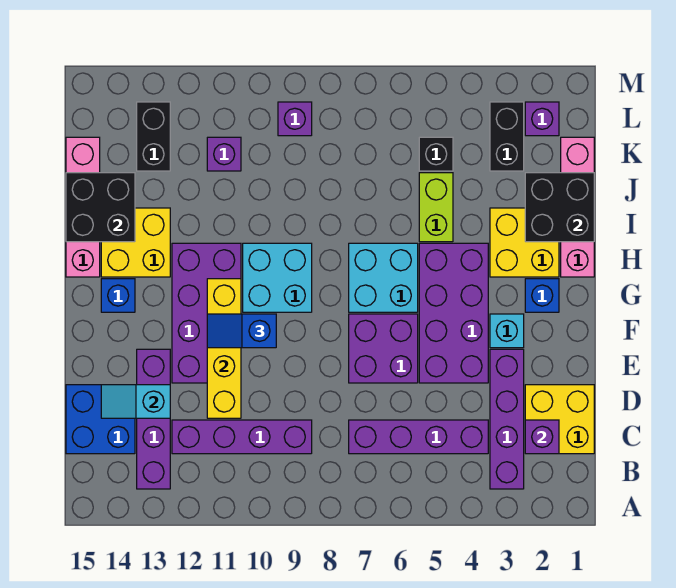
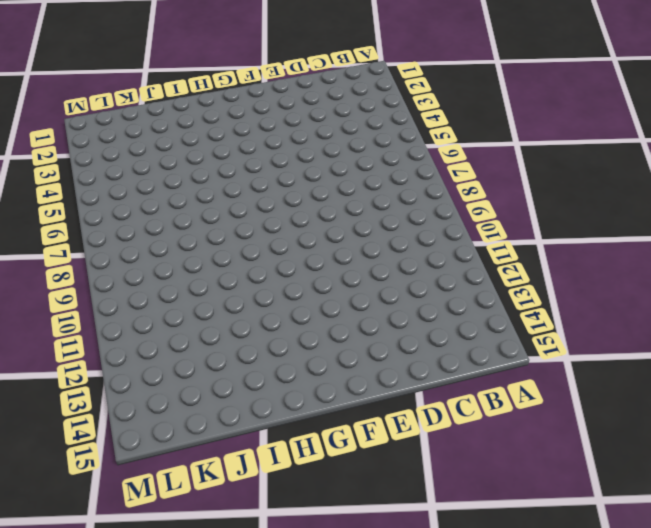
none -> purple 1x4 brick [490,349,524,489]
none -> purple 1x4 brick [137,349,170,489]
none -> yellow 2x2 brick [525,385,594,454]
none -> purple 1x4 brick [349,420,488,454]

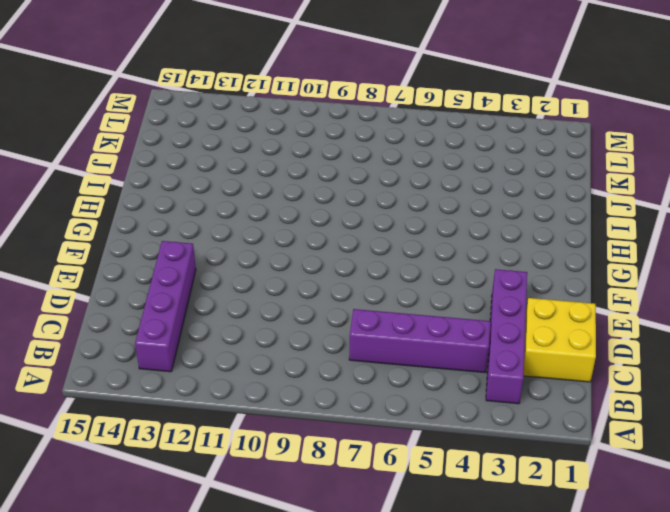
none -> purple 1x4 brick [172,420,312,454]
none -> blue 2x2 brick [66,385,135,454]
none -> purple 2x4 brick [419,243,488,383]
none -> purple 2x2 brick [349,314,418,383]

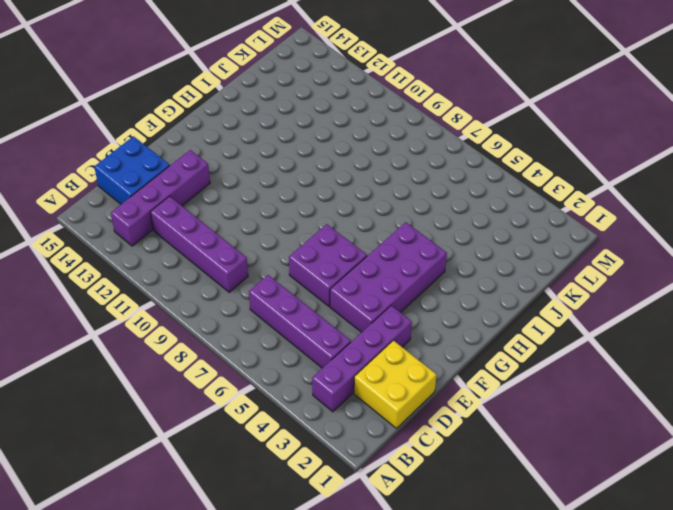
none -> purple 2x4 brick [172,243,241,383]
none -> cyan 1x1 brick [490,314,524,348]
none -> blue 1x1 brick [525,279,559,312]
none -> cyan 2x2 brick [349,243,418,312]

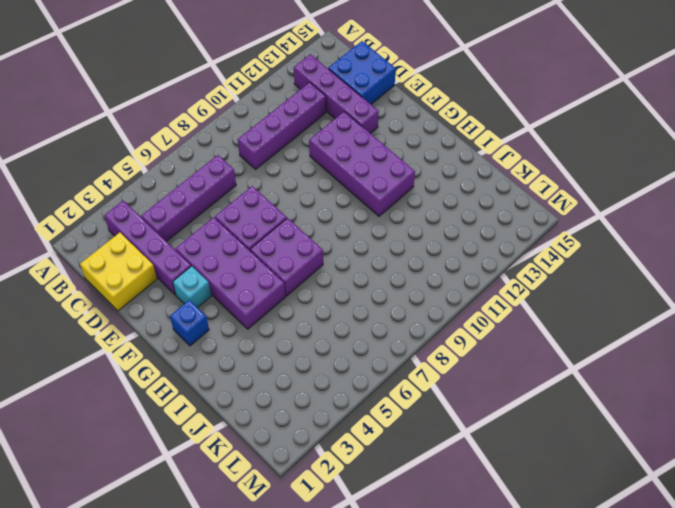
purple 2x2 brick [250,218,323,296] -> cyan 2x2 brick [349,243,418,312]
none -> cyan 2x2 brick [243,243,312,312]
none -> blue 1x1 brick [101,279,135,312]
none -> pink 1x4 brick [561,137,594,277]
none -> yellow 2x2 brick [490,208,559,277]

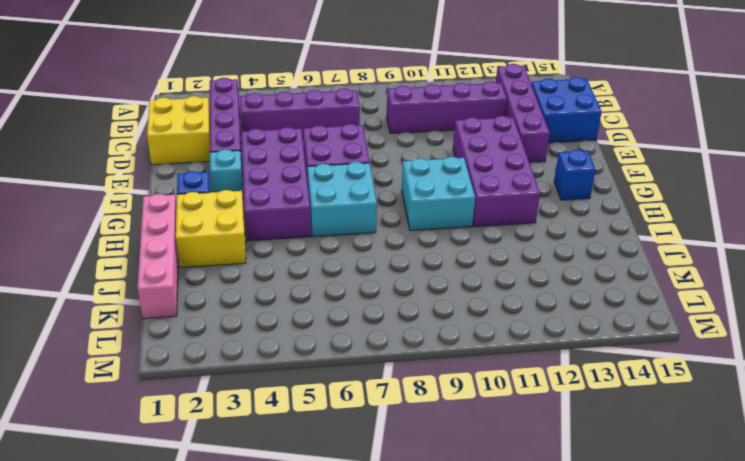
none -> yellow 2x2 brick [101,208,170,277]
none -> pink 1x4 brick [66,137,100,277]
none -> lime 1x2 brick [419,173,453,242]
none -> black 1x2 brick [490,102,524,171]

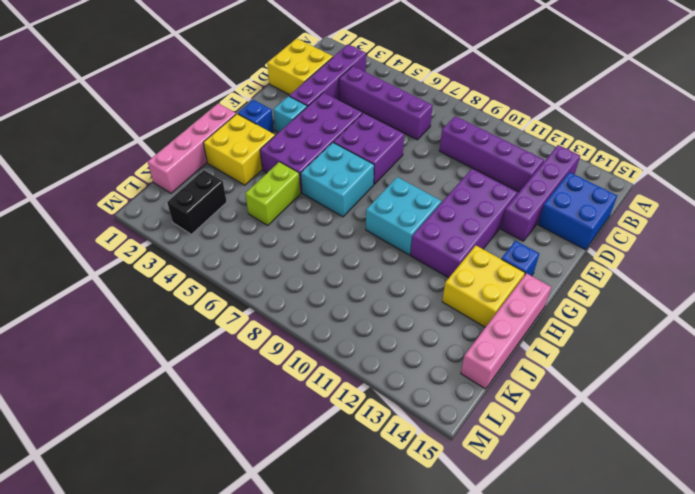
none -> black 1x1 brick [419,137,453,171]
none -> purple 1x1 brick [207,137,241,171]
none -> black 1x2 brick [137,102,170,171]
none -> purple 1x1 brick [525,102,559,136]

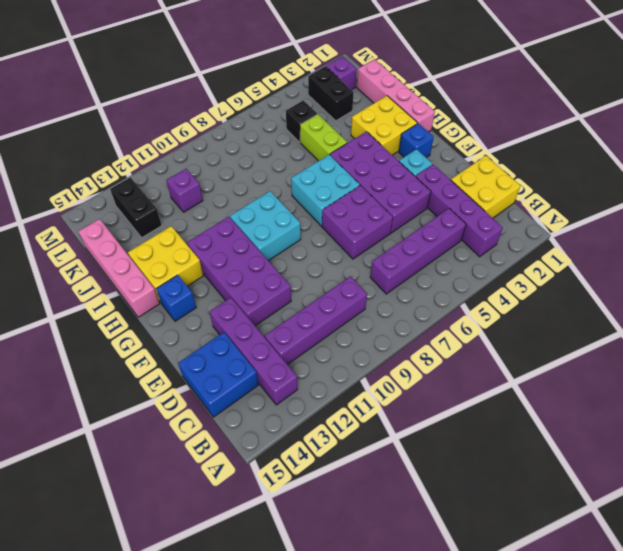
none -> purple 1x1 brick [278,102,312,136]
none -> purple 1x1 brick [525,420,559,454]
none -> yellow 1x4 brick [207,279,241,418]
none -> cyan 1x2 slope [101,385,170,418]

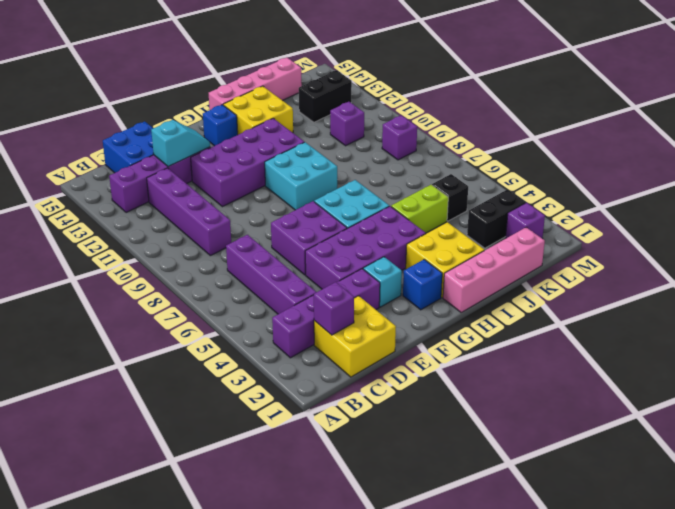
cyan 1x2 slope [151,120,210,166] -> cyan 1x2 slope turned to [101,385,170,418]
none -> yellow 1x4 brick [207,279,241,418]
none -> black 2x2 brick [525,173,594,242]
none -> black 2x2 brick [66,173,135,242]
none -> blue 1x2 slope [207,314,276,348]

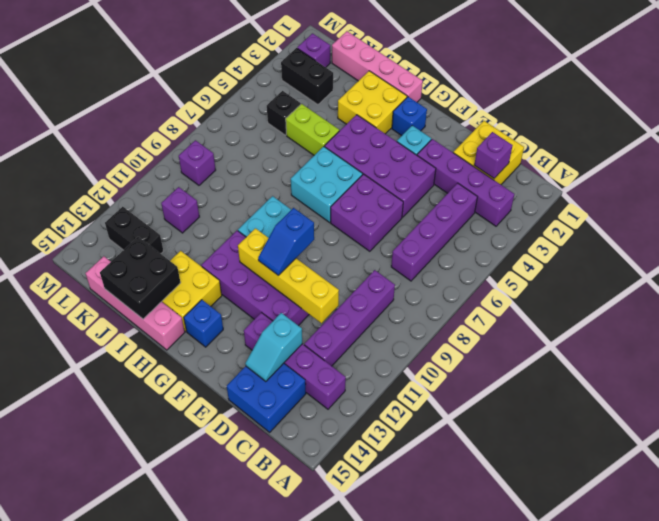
none -> black 2x2 brick [525,173,594,242]

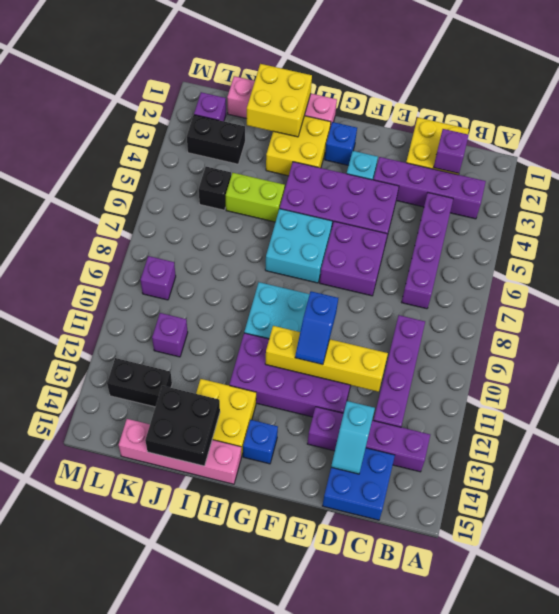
yellow 2x2 brick [247,64,312,137] -> black 2x2 brick [525,173,594,242]

